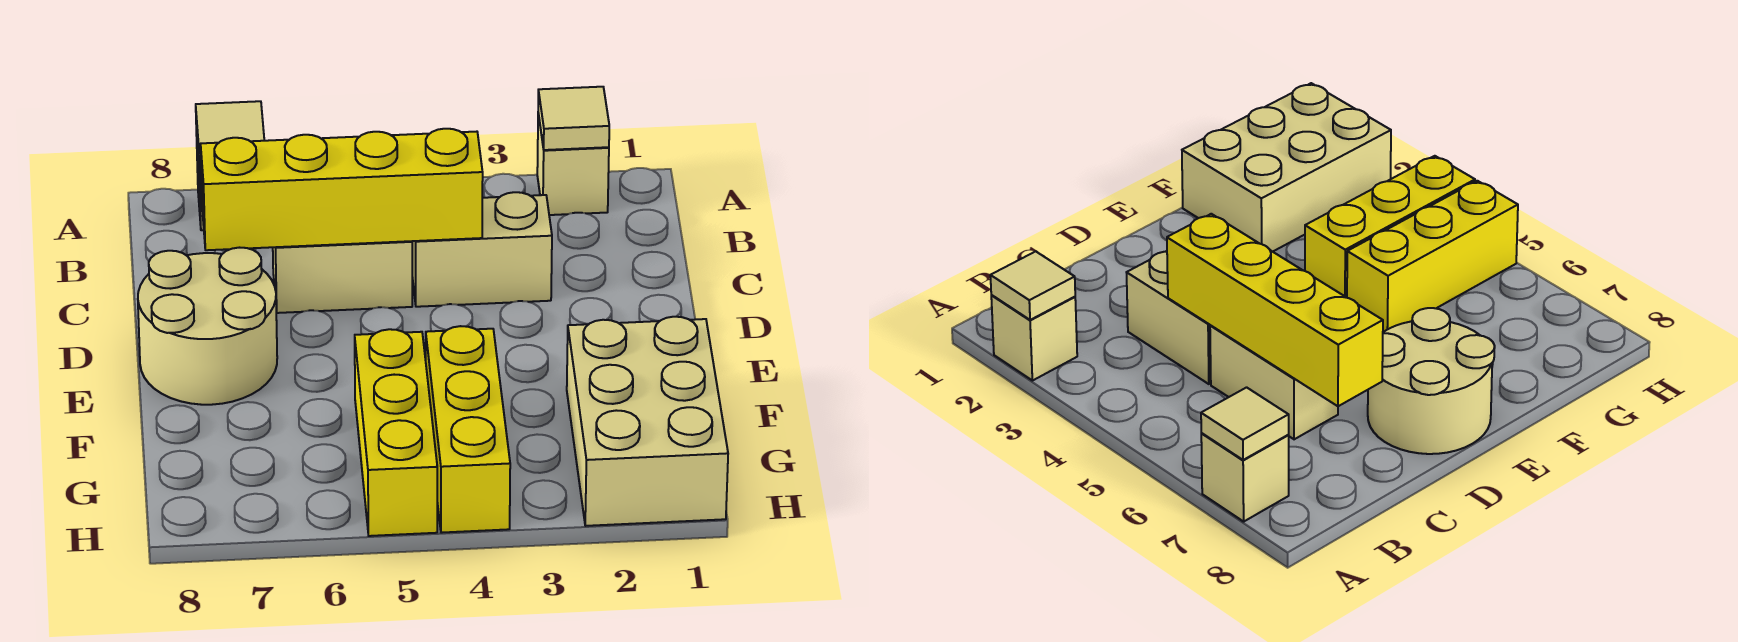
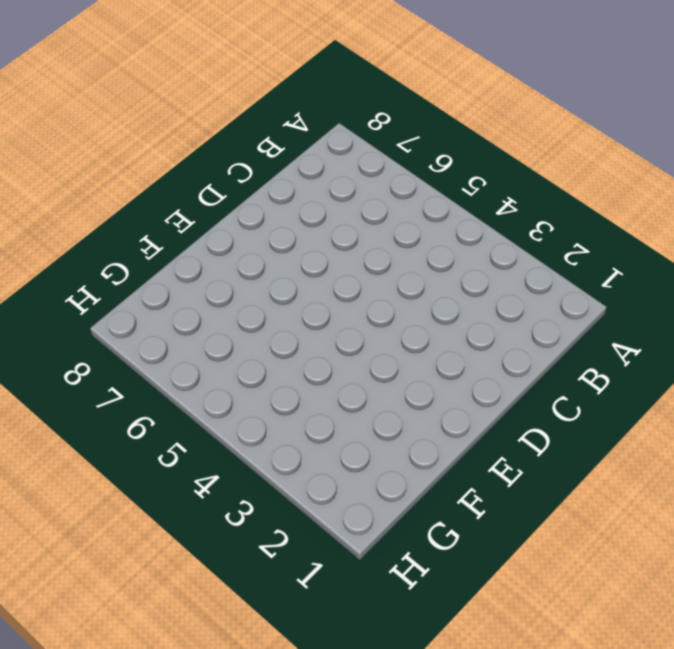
none -> tan 1x1 brick [537,113,609,215]
none -> tan 1x1 brick [1201,433,1289,522]

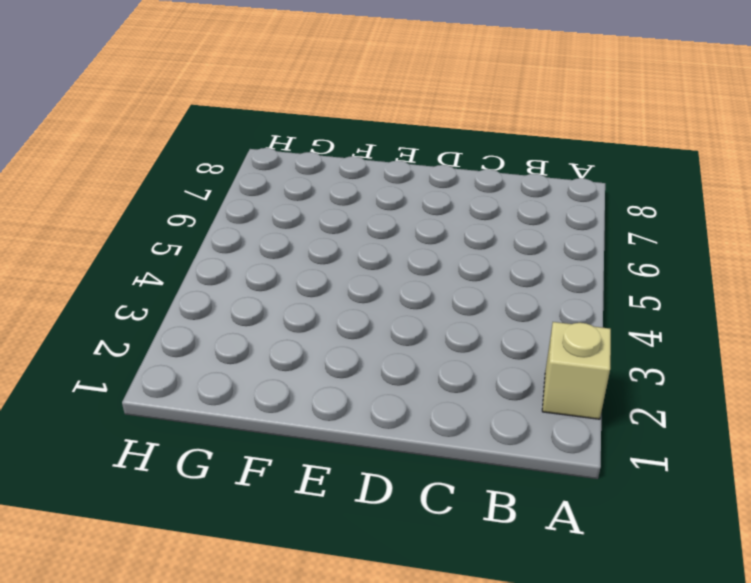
none -> tan 1x1 brick [1201,433,1289,522]
none -> tan 1x2 brick [412,192,552,307]

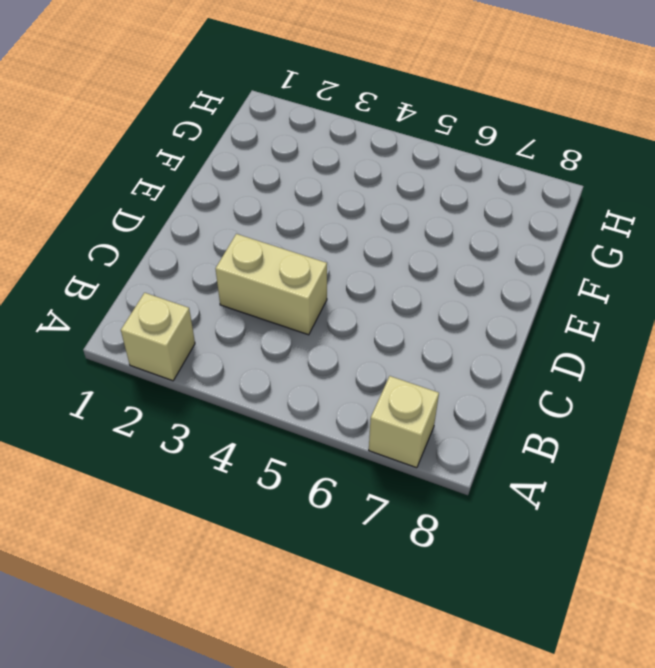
none -> tan 1x2 brick [273,241,412,313]
none -> tan 2x2 round brick [138,248,277,405]

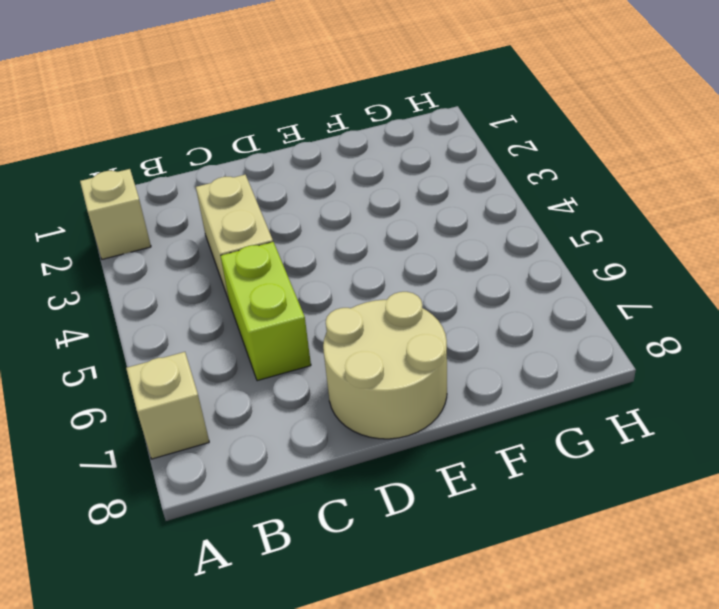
lime 1x2 brick [221,242,311,381] -> tan 1x2 brick [273,241,412,313]
none -> tan 2x3 brick [567,317,728,526]
none -> yellow 1x3 brick [426,326,510,533]

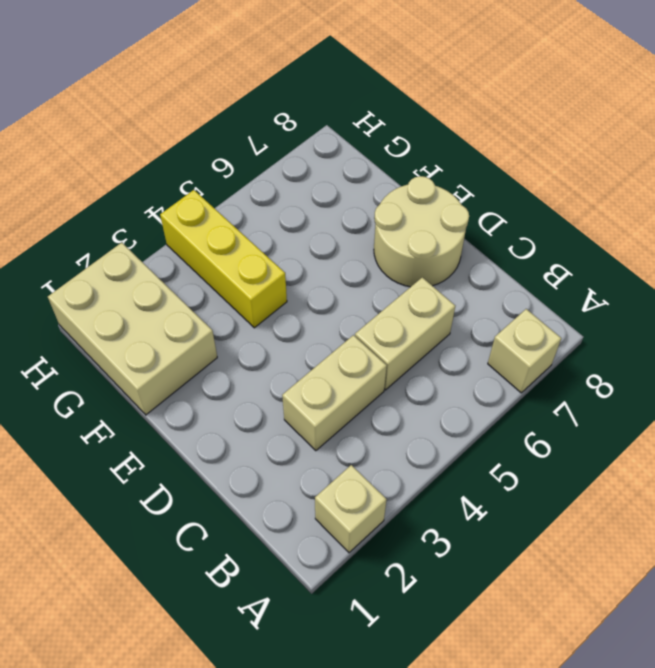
none -> yellow 1x3 brick [355,329,437,536]
none -> tan 1x1 tile [538,87,609,150]

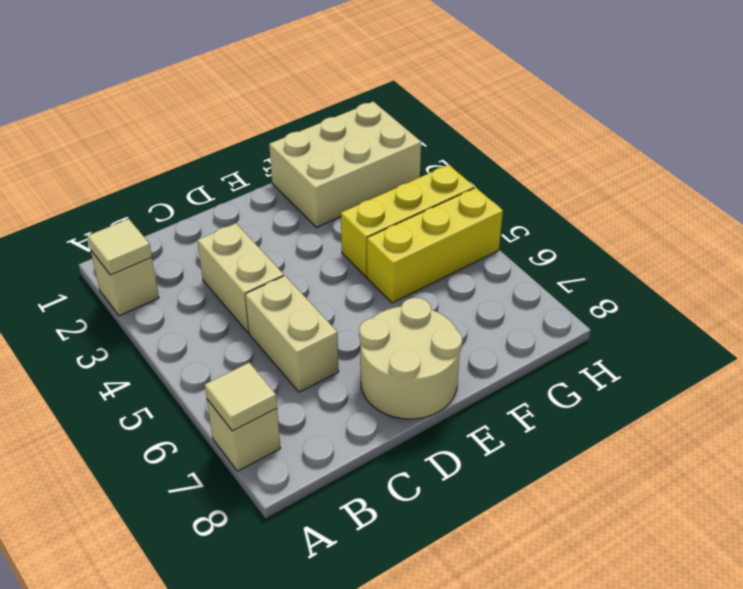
none -> yellow 1x4 brick [201,129,483,250]

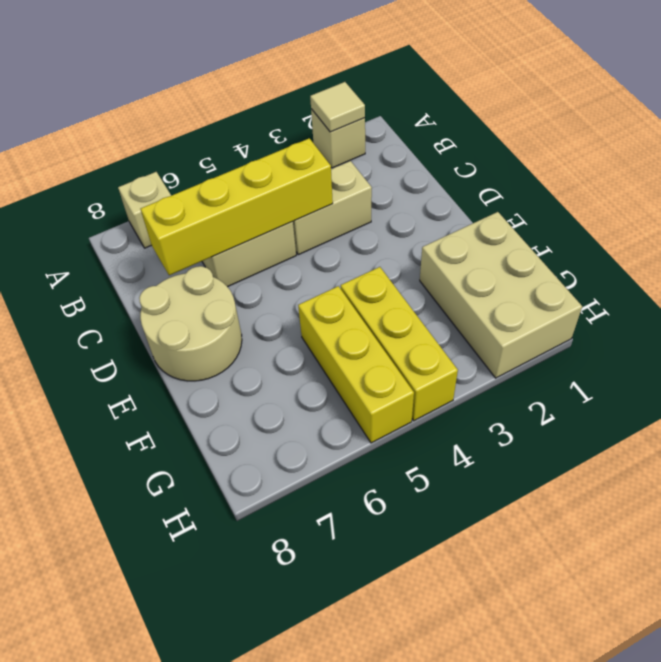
none -> tan 1x1 tile [196,101,264,165]

